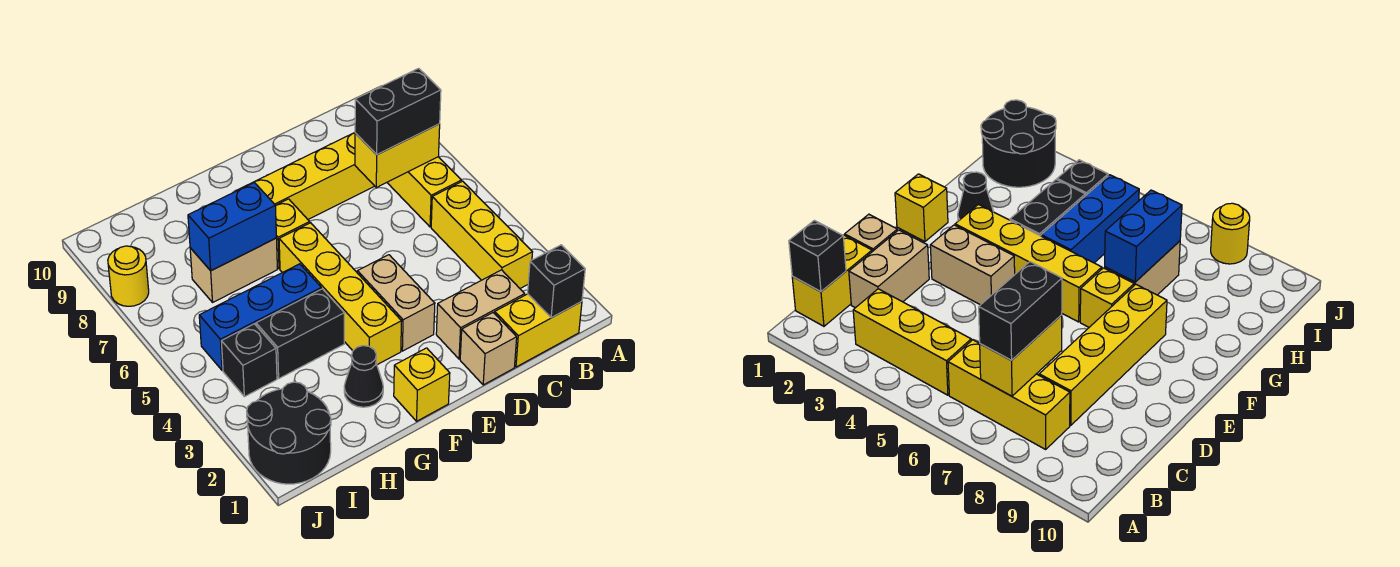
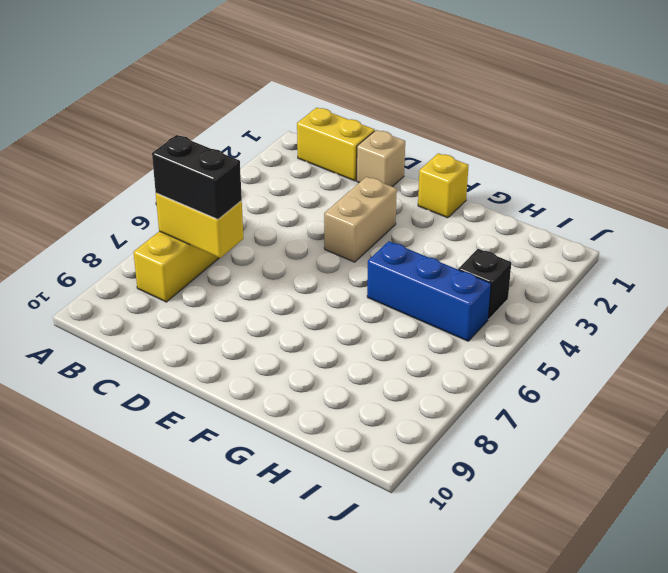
none -> yellow 1x3 brick [431,181,533,288]
none -> tan 1x2 brick [436,270,525,359]
none -> yellow 1x4 brick [236,133,374,219]

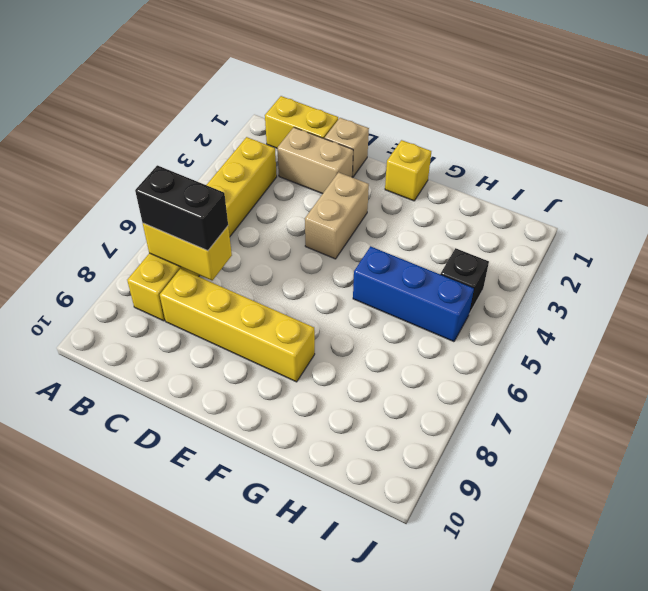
none -> yellow 1x4 brick [279,223,402,365]
none -> yellow 1x1 brick [275,199,310,269]
none -> black 1x1 cone [344,346,383,407]

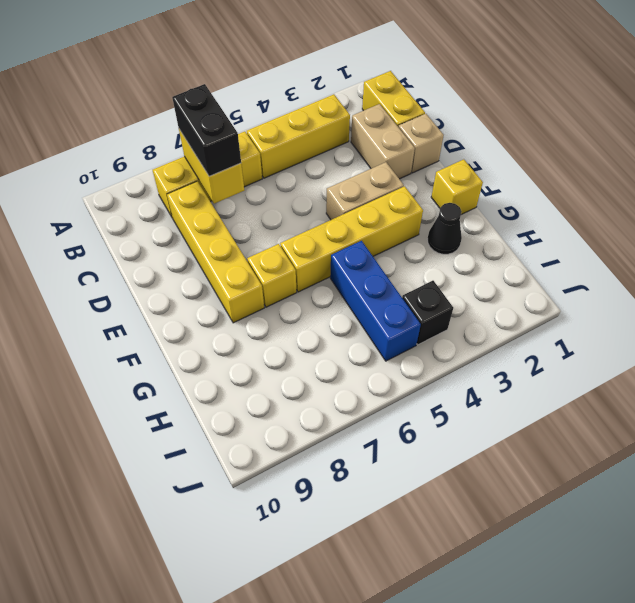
none -> black 1x2 brick [256,289,344,378]
none -> tan 1x2 brick [190,238,277,302]
none -> black 2x2 round brick [247,382,331,484]

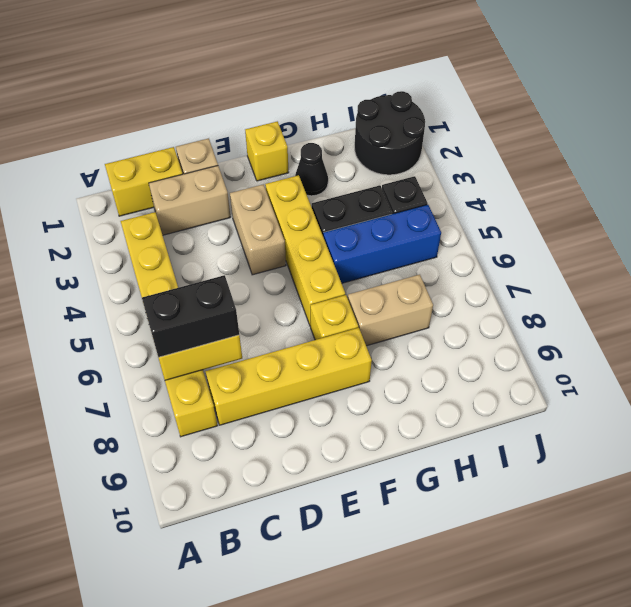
none -> yellow 1x1 round brick [108,246,149,306]
none -> black 1x1 brick [528,245,585,318]
none -> blue 1x2 brick [188,183,276,271]

